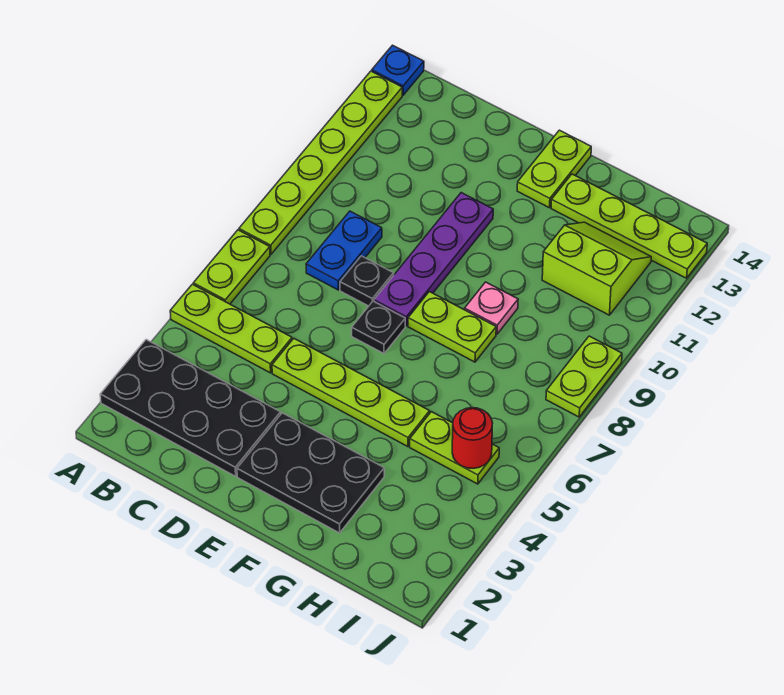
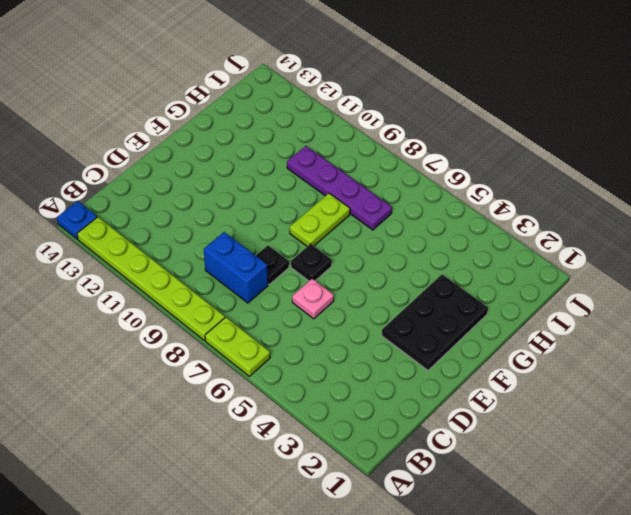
blue 1x2 brick [204,232,268,303] -> blue 1x2 plate [306,211,382,290]
pink 1x1 plate [292,279,334,319] -> pink 1x1 plate moved to [465,282,518,334]
purple 1x4 plate [287,146,392,230] -> purple 1x4 plate moved to [374,193,493,326]
none -> black 2x4 plate [100,340,281,476]
none -> lime 1x3 plate [170,284,292,373]
none -> lime 1x4 plate [272,339,430,447]

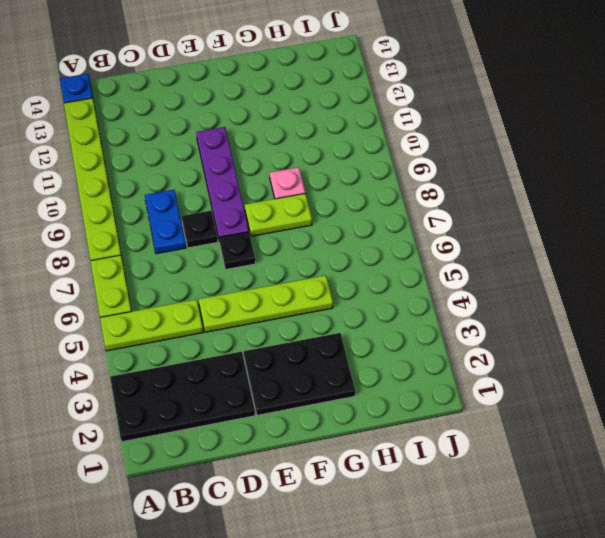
none -> lime 1x2 plate [517,130,591,208]
none -> lime 1x4 plate [551,174,707,278]
none -> lime 1x2 plate [410,412,499,484]

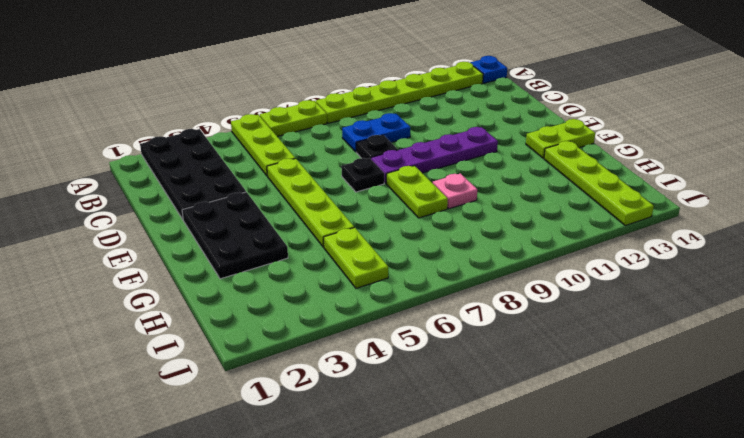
none -> lime 2x2 slope [542,222,651,315]
none -> lime 1x2 plate [546,336,622,417]
none -> red 1x1 round brick [452,408,492,468]

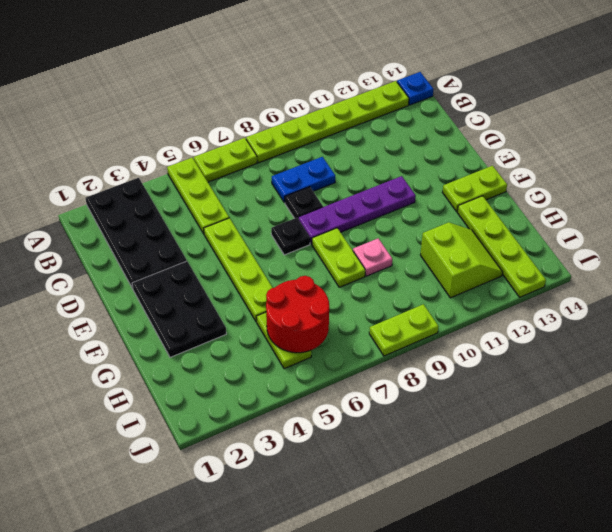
red 2x2 round brick [266,276,329,353] -> red 1x1 round brick [452,408,492,468]

